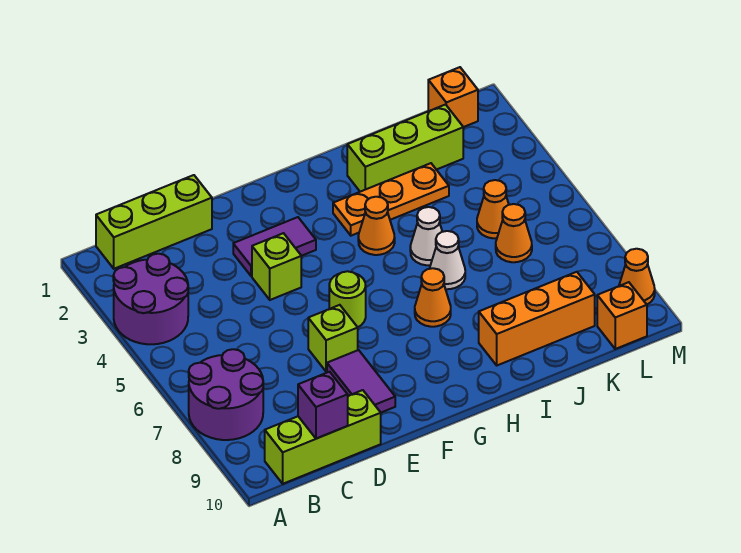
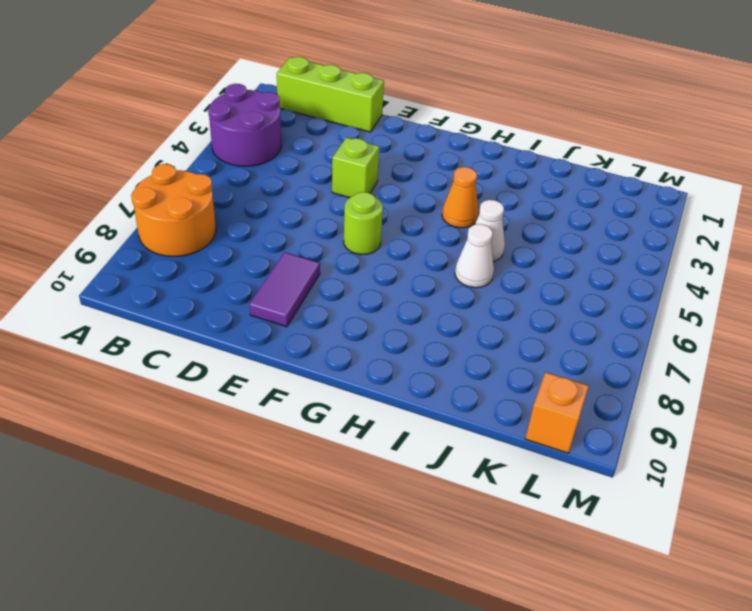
orange 2x2 round brick [131,164,216,256] -> purple 2x2 round brick [189,349,263,440]
none -> lime 1x3 brick [265,390,381,484]
none -> purple 1x2 tile [233,217,316,276]
none -> lime 1x1 brick [308,305,358,372]

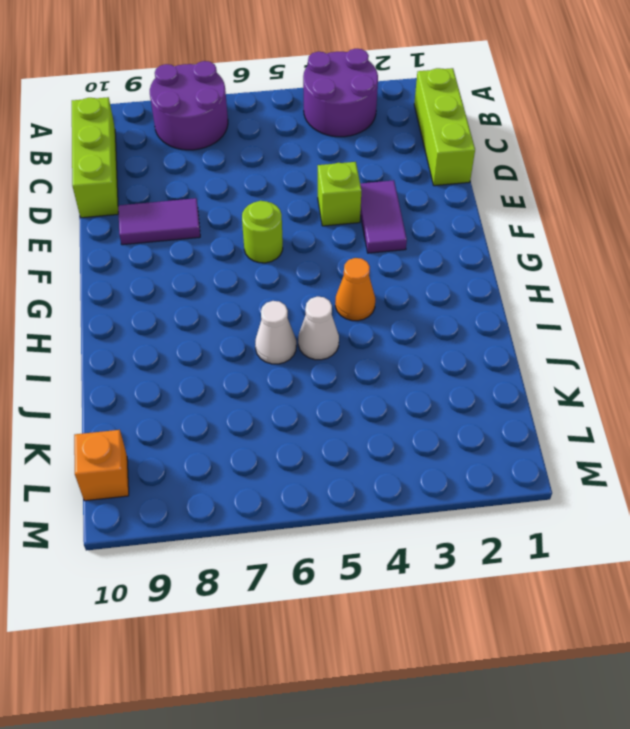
none -> lime 1x1 brick [308,305,358,372]
none -> orange 1x3 plate [333,163,449,236]
none -> orange 1x1 cone [415,268,451,327]

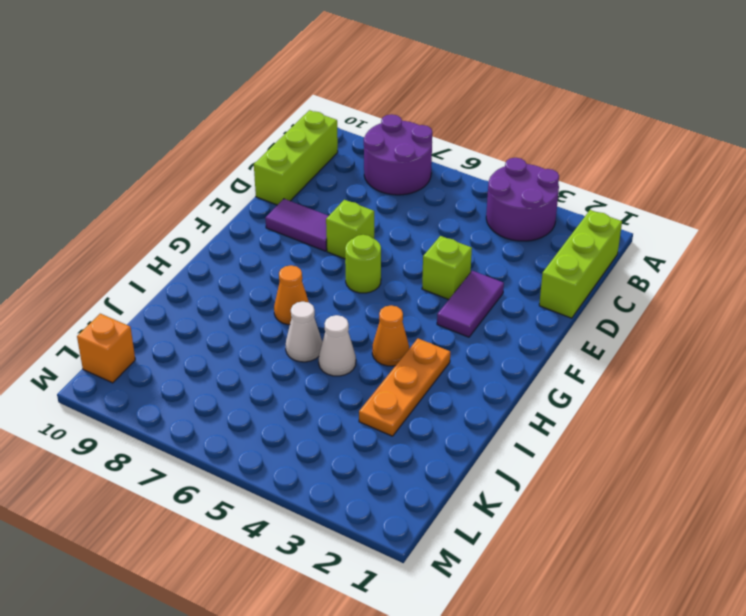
none -> lime 1x3 brick [347,105,463,192]
none -> orange 1x3 brick [479,272,595,365]
none -> orange 1x1 cone [477,180,509,238]

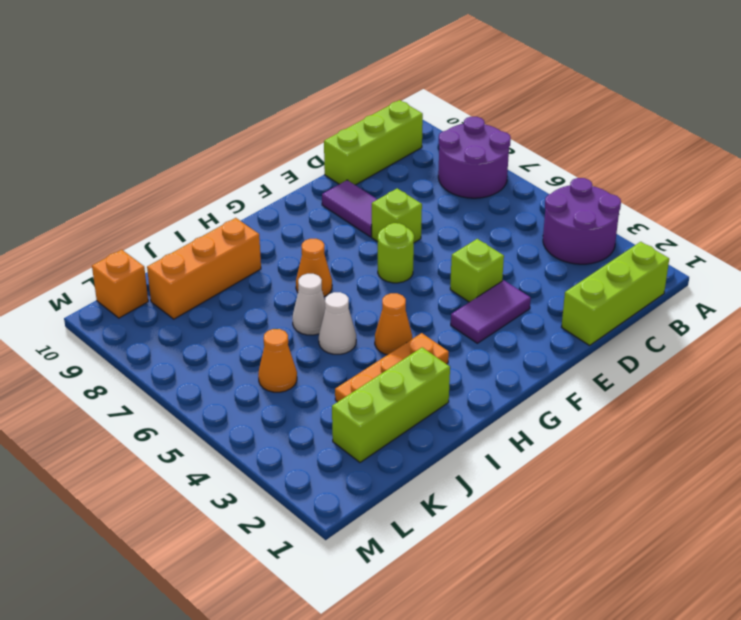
none -> orange 1x1 cone [496,204,532,262]
none -> orange 1x1 brick [428,67,478,127]
none -> orange 1x1 cone [619,249,655,304]

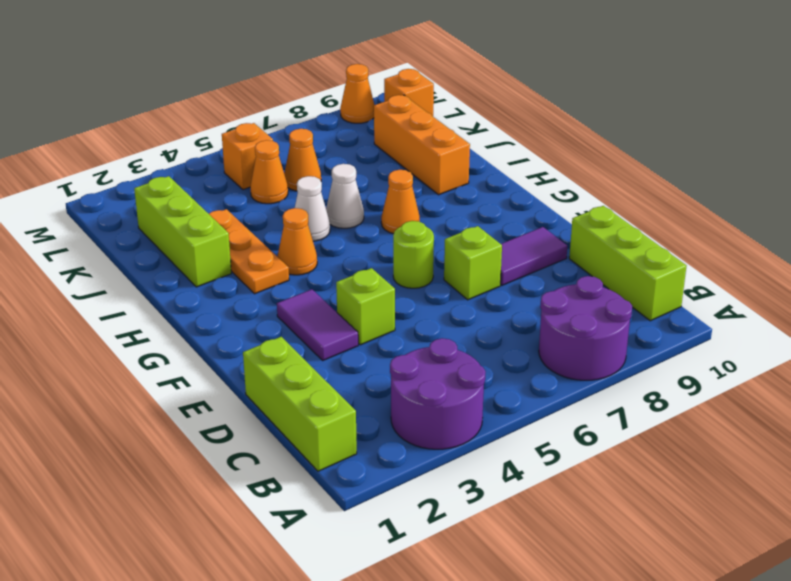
orange 1x1 brick [222,123,273,190] -> orange 1x1 brick moved to [428,67,478,127]
none -> purple 1x1 brick [298,372,348,439]

